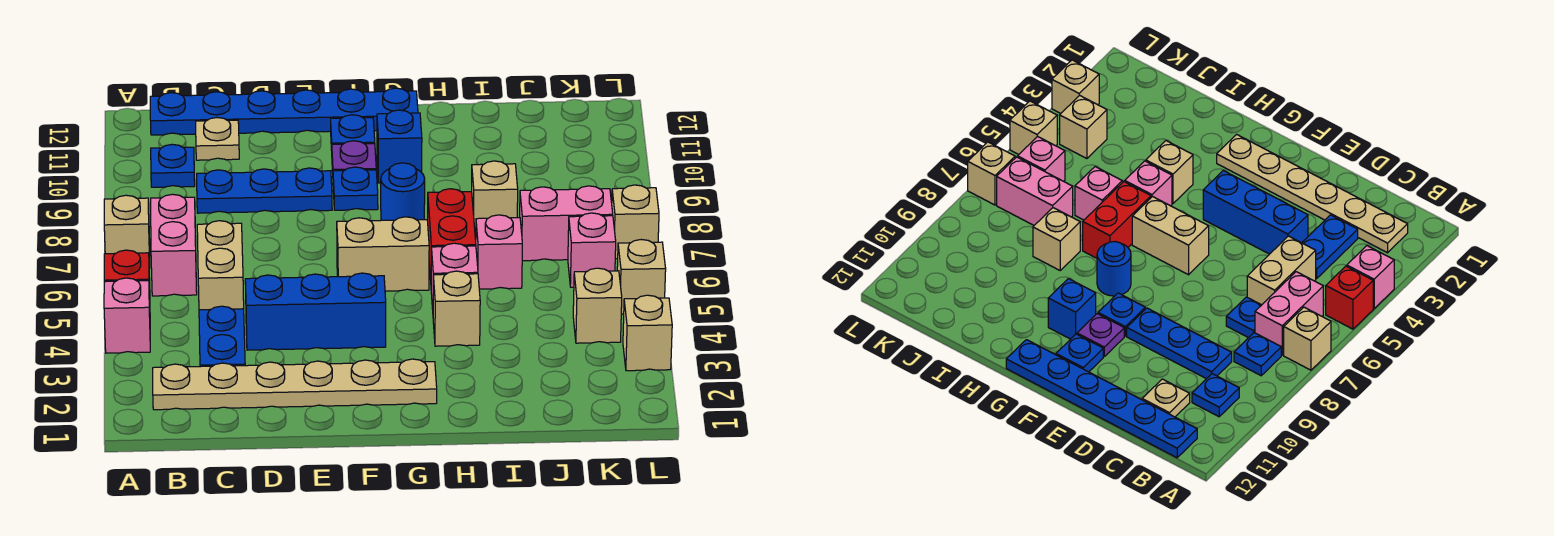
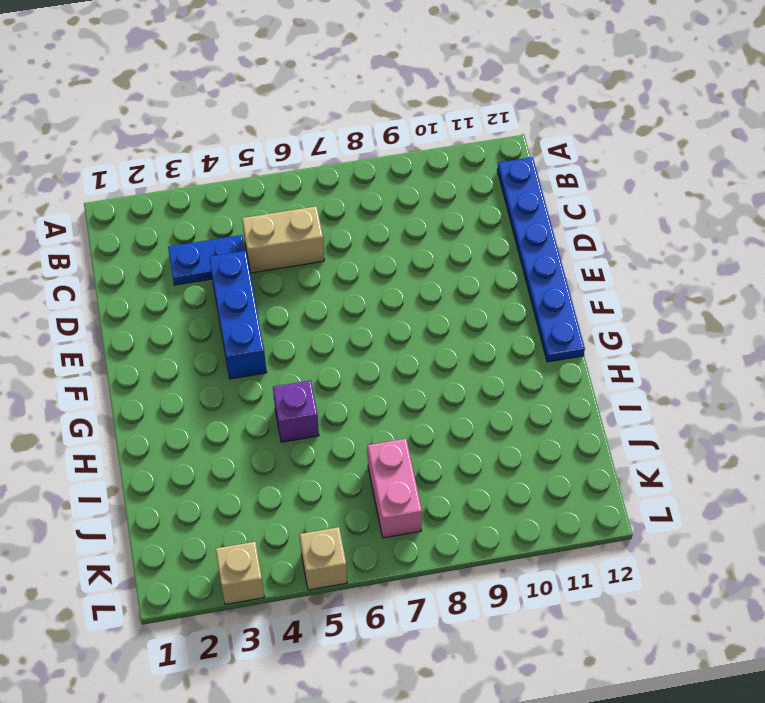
purple 1x1 brick [273,380,319,442] -> pink 1x1 brick [431,243,478,309]
none -> pink 1x1 brick [104,278,150,353]
none -> red 1x1 brick [104,250,150,297]
none -> tan 1x1 brick [104,195,150,268]
none -> tan 1x6 plate [153,359,437,410]

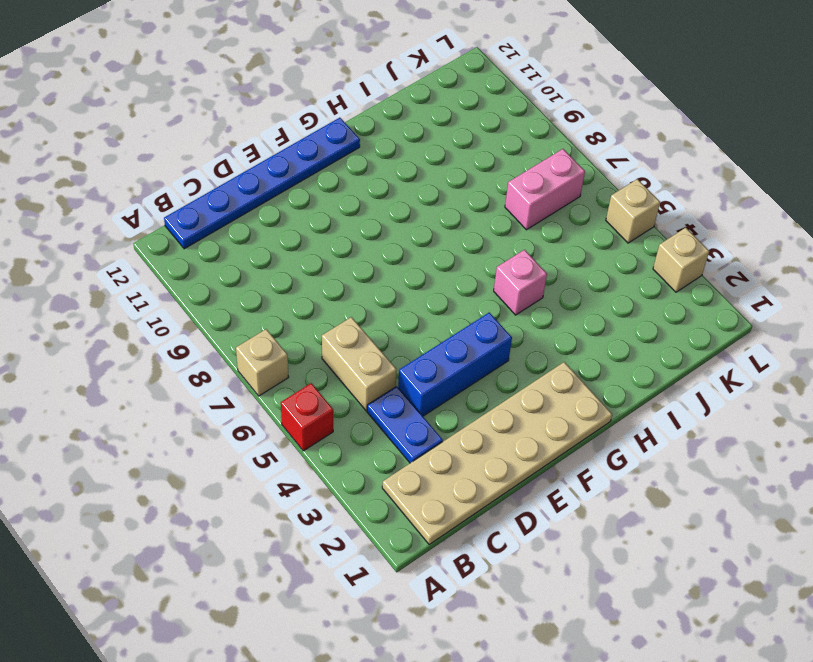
tan 2x6 plate [382,362,612,544] -> tan 1x6 plate [153,359,437,410]
none -> pink 1x1 brick [104,278,150,353]
none -> pink 1x2 brick [151,194,197,296]
none -> blue 1x1 plate [1234,333,1281,376]
none -> blue 1x1 plate [151,144,195,187]

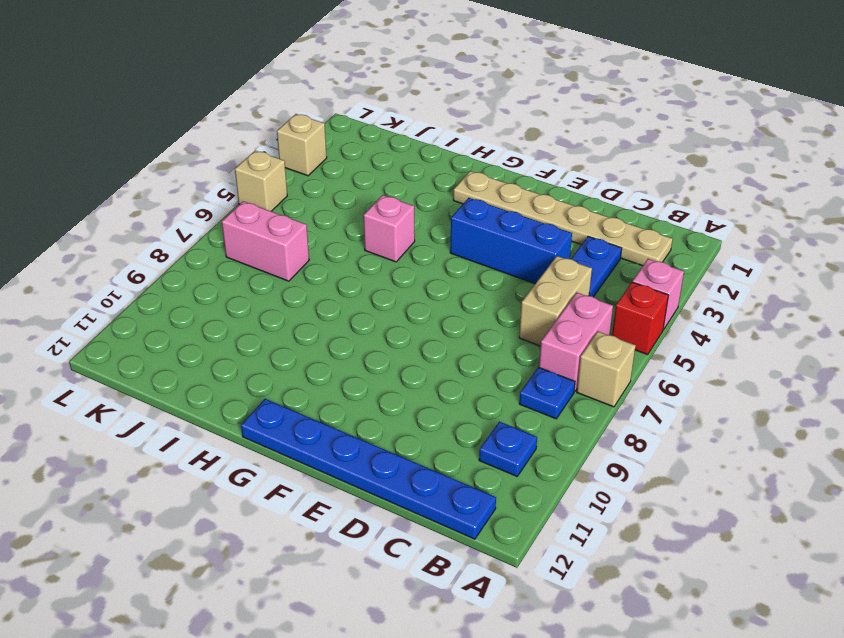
none -> blue 1x1 plate [1226,297,1261,338]
none -> blue 1x3 plate [197,168,332,213]
none -> tan 1x1 plate [196,118,239,160]
none -> tan 1x2 brick [337,217,429,291]

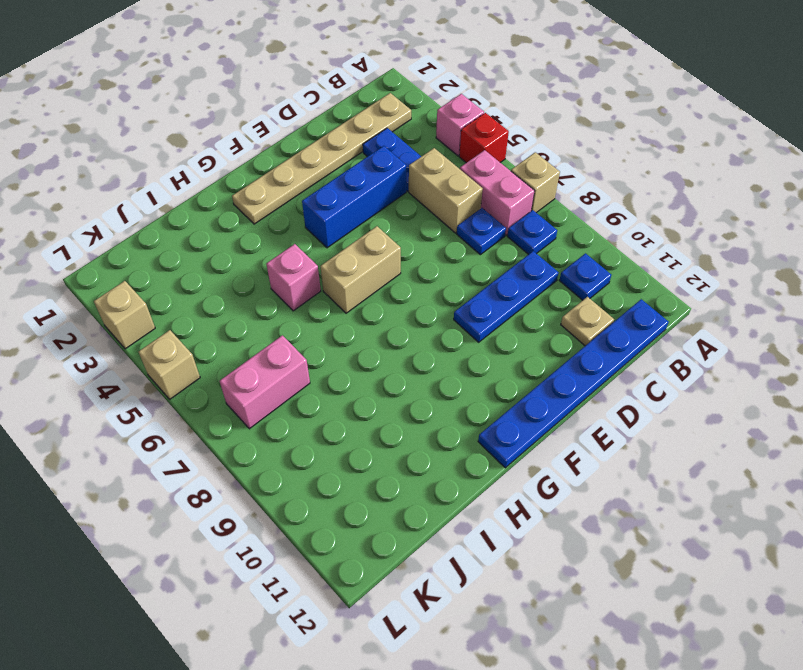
none -> blue 1x1 plate [333,167,378,210]
none -> purple 1x1 plate [332,141,376,171]
none -> blue 1x1 plate [331,115,375,150]
none -> blue 1x1 round brick [381,163,425,220]

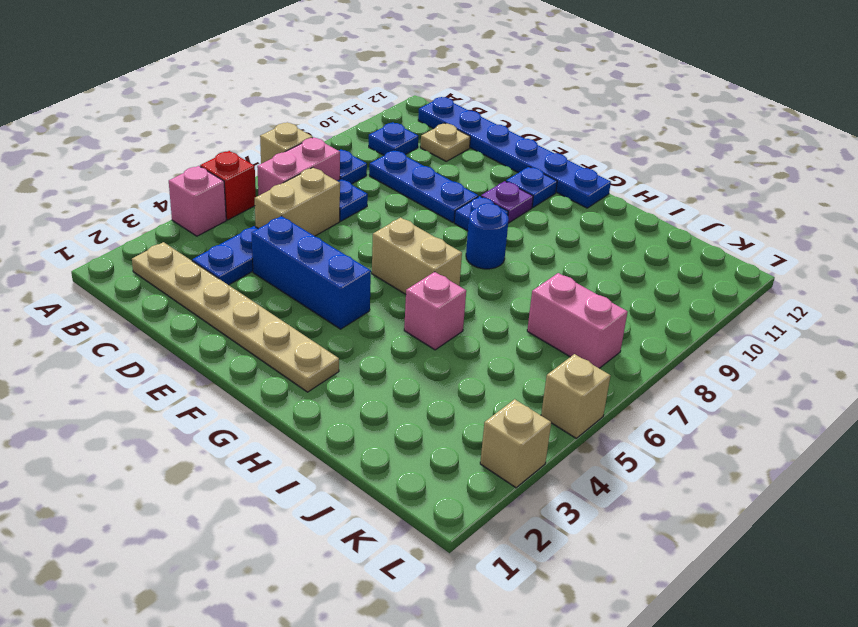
none -> blue 1x1 brick [377,110,422,183]
none -> tan 1x1 brick [433,271,480,346]
none -> red 1x2 brick [428,189,476,280]
none -> pink 1x1 brick [476,215,522,289]

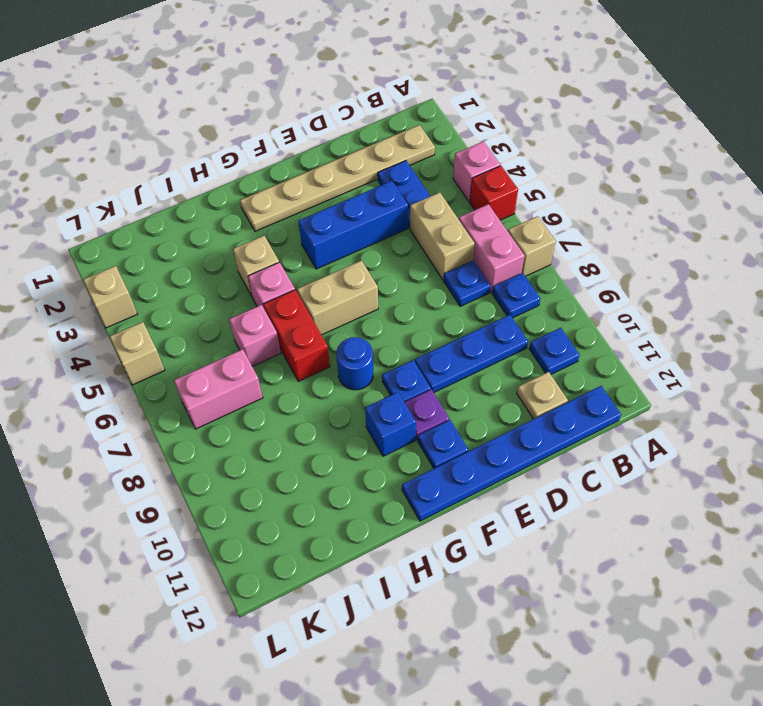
none -> tan 1x1 brick [472,161,518,234]
none -> tan 1x1 brick [573,268,622,343]
none -> pink 1x1 brick [568,213,616,287]
none -> tan 1x1 brick [612,185,659,259]

